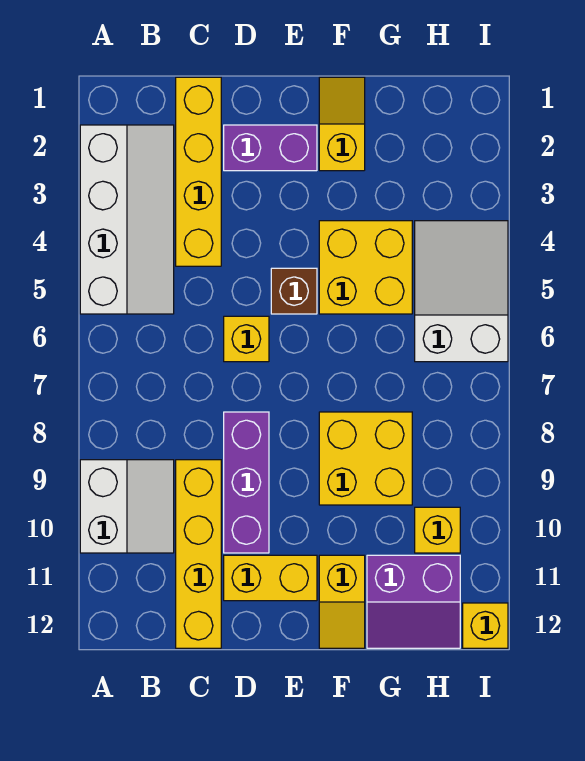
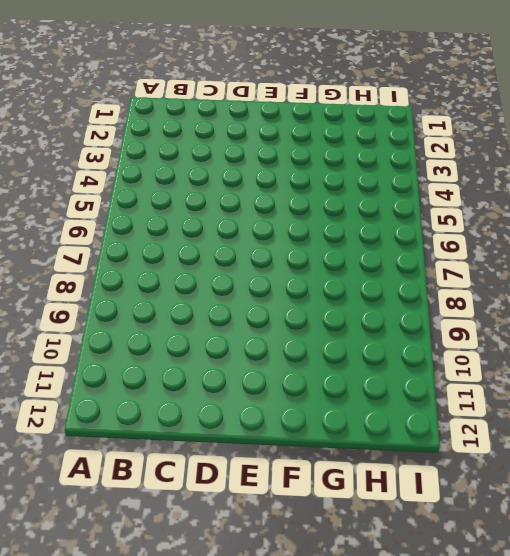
none -> white 2x4 slope [80,125,174,314]
none -> white 2x2 slope [80,460,174,553]
none -> yellow 1x4 brick [176,77,221,266]

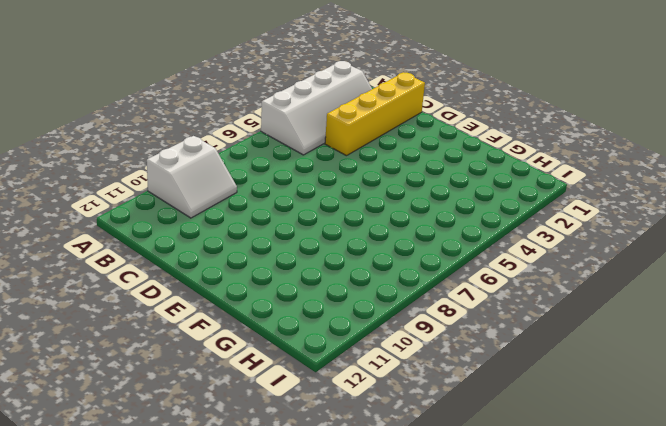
none -> yellow 1x4 brick [176,460,221,648]
none -> purple 1x2 brick [224,125,317,171]
none -> yellow 1x1 brick [224,316,269,362]

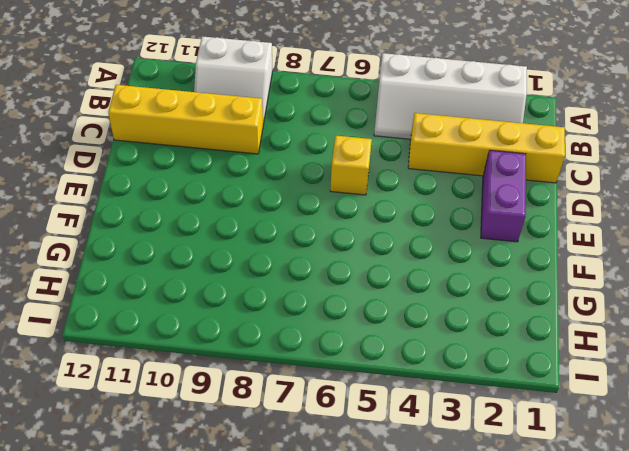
none -> purple 1x3 brick [224,412,269,553]
none -> yellow 1x2 brick [224,555,317,601]
none -> brown 1x1 brick [271,268,317,314]

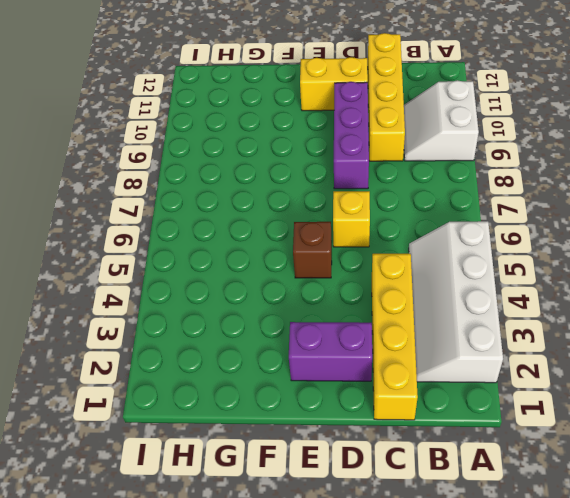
none -> yellow 1x2 slope [319,77,365,171]
none -> yellow 2x2 brick [319,221,412,314]
none -> yellow 2x2 brick [319,412,412,505]

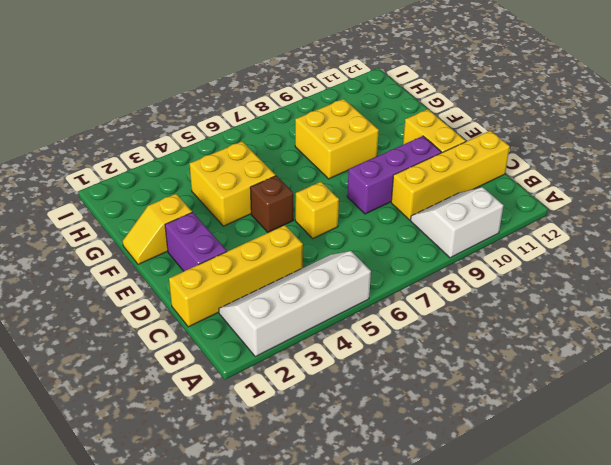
none -> yellow 1x2 slope [319,555,365,648]
none -> purple 2x2 slope [367,555,460,648]
none -> white 2x3 slope [415,221,508,362]

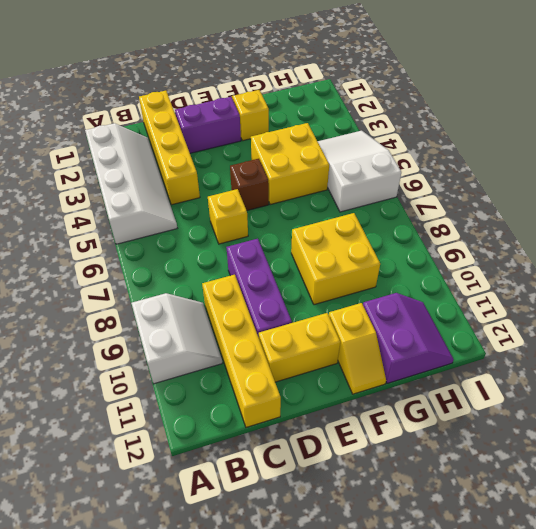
purple 2x2 slope [363,293,454,383] -> purple 2x2 slope turned to [367,555,460,648]
none -> yellow 1x1 brick [415,507,460,553]
none -> yellow 1x1 brick [463,603,508,648]

